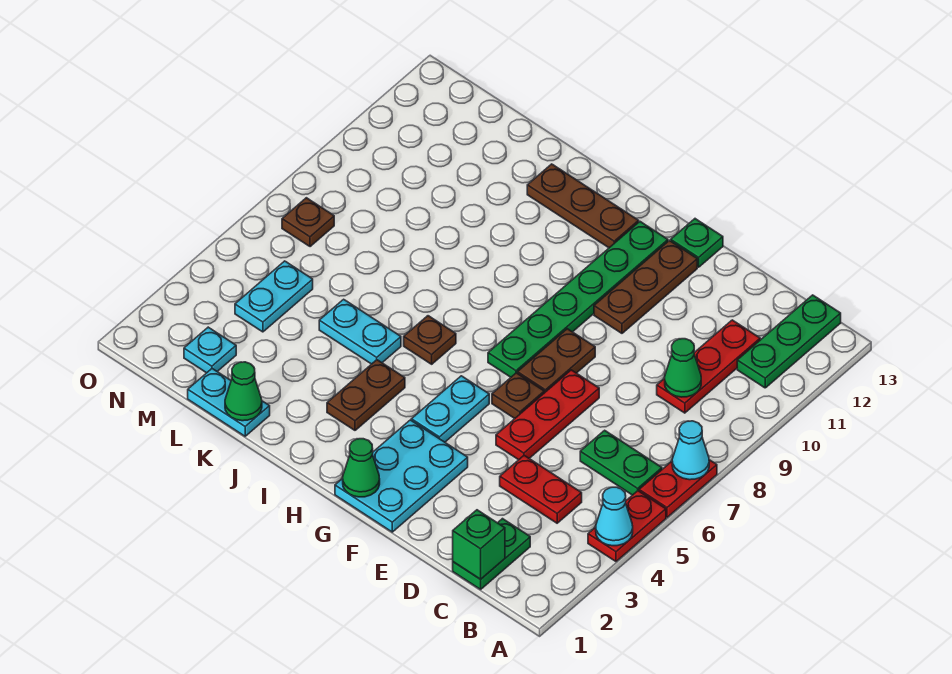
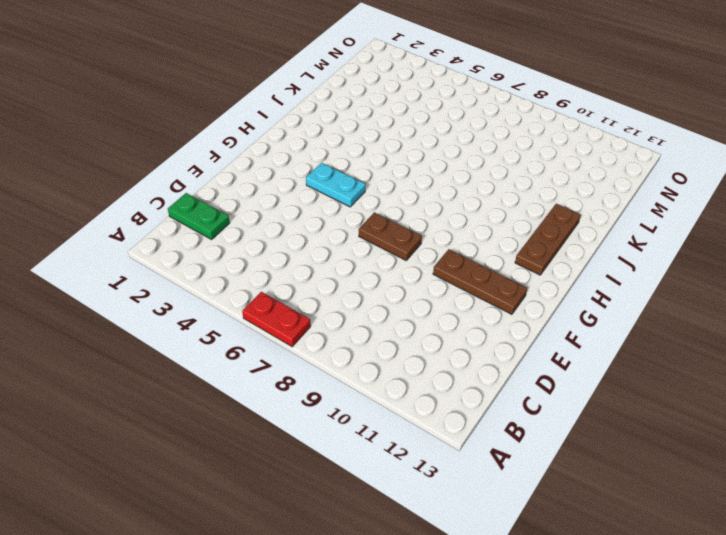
none -> red 1x2 plate [588,491,666,561]
none -> green 1x2 plate [580,430,662,495]
none -> green 1x3 plate [737,295,841,388]

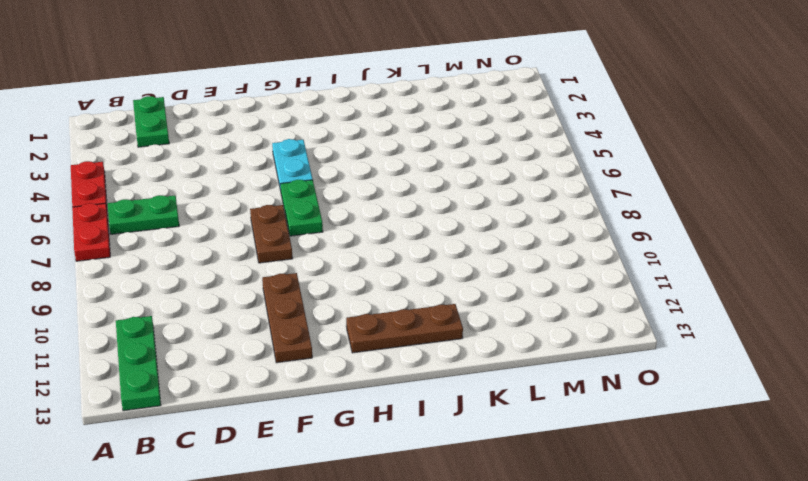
green 1x2 plate [281,180,323,236] -> green 1x6 plate [488,222,668,377]
none -> red 1x2 plate [500,455,582,523]
none -> red 1x3 plate [657,320,760,413]
none -> red 1x3 plate [496,370,599,460]

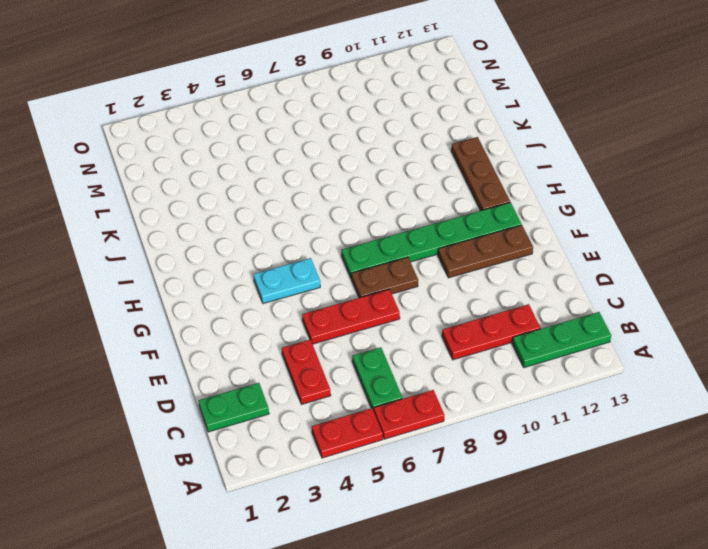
none -> cyan 2x3 plate [335,420,468,532]
none -> brown 1x1 plate [492,373,544,418]
none -> green 1x1 plate [671,219,723,267]

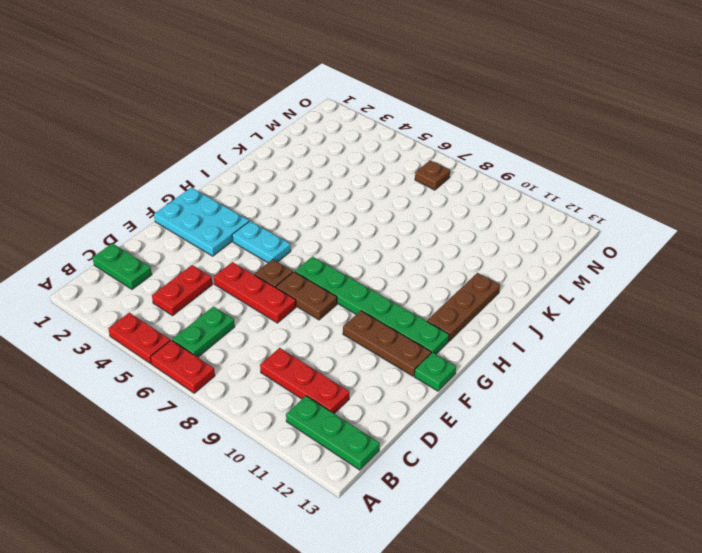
none -> brown 1x2 plate [327,360,405,430]
none -> brown 1x1 plate [404,316,456,364]
none -> cyan 1x2 plate [319,299,401,364]

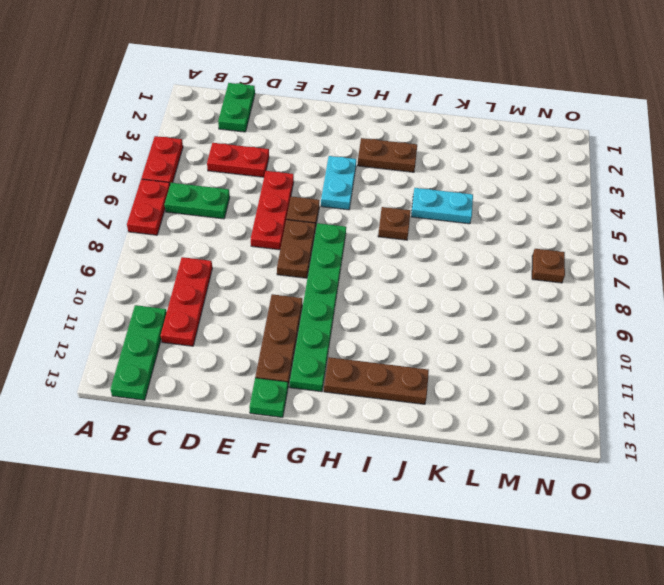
brown 1x2 plate [357,138,417,172] -> brown 1x2 plate turned to [327,360,405,430]
none -> cyan 2x3 plate [335,420,468,532]
none -> cyan 1x2 plate [188,369,270,436]
none -> cyan 1x1 plate [184,327,236,373]

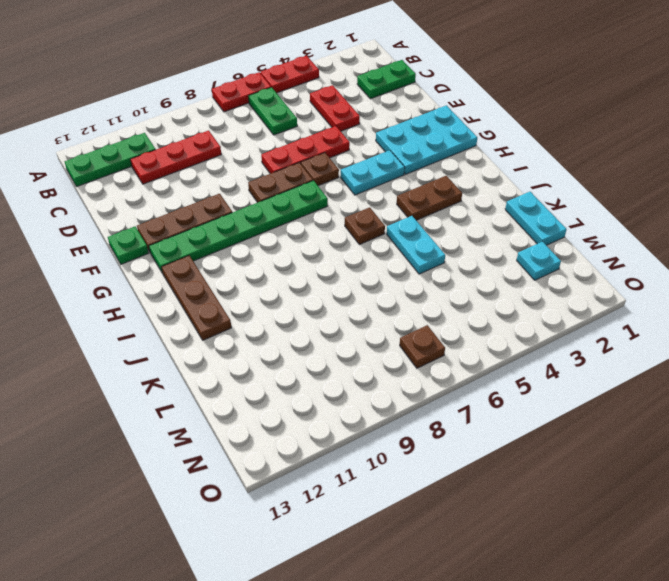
none -> cyan 1x2 plate [235,261,313,332]
none -> cyan 1x1 cone [596,487,633,546]
none -> cyan 1x1 cone [672,421,709,480]

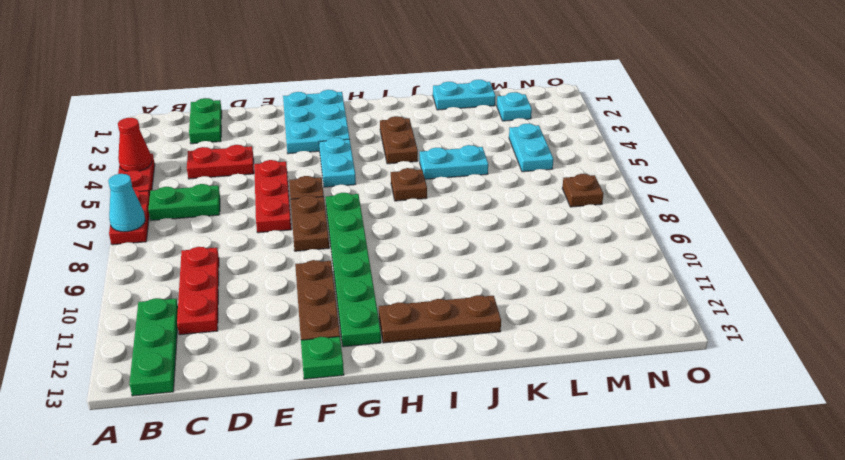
red 1x1 cone [118,118,152,171] -> cyan 1x1 cone [596,487,633,546]
none -> green 1x1 brick [453,510,505,579]
none -> green 1x1 cone [665,339,701,397]
none -> green 1x1 cone [343,439,380,497]

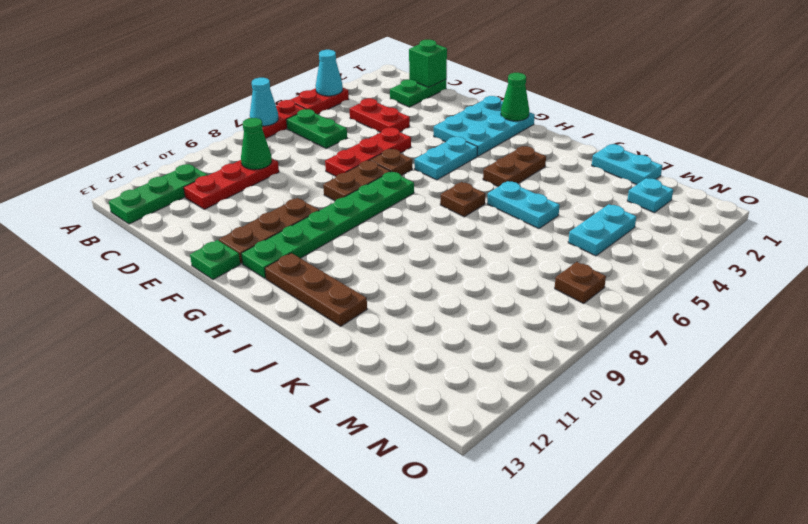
none -> green 1x1 cone [225,362,262,421]

